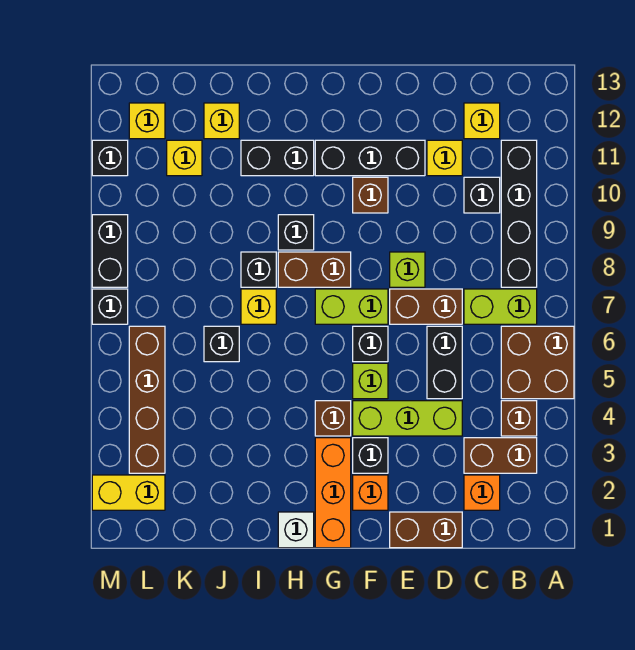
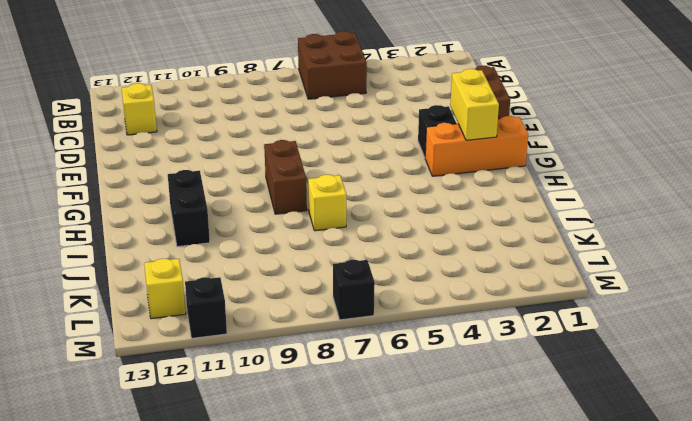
yellow 1x2 brick [450,69,499,140] -> yellow 1x2 brick moved to [92,475,165,510]
none -> brown 1x2 brick [464,438,537,473]
none -> brown 1x1 brick [501,401,537,436]
none -> lime 1x2 brick [464,289,537,324]
none -> black 1x4 brick [501,140,537,287]

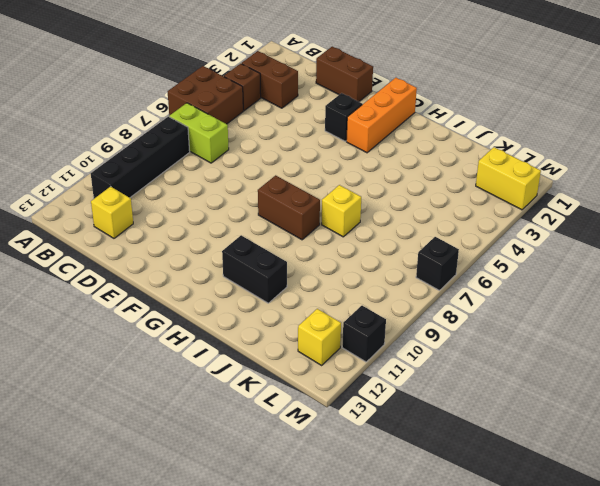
none -> orange 1x1 brick [464,475,500,510]
none -> black 1x1 brick [464,177,500,213]
none -> lime 1x3 brick [353,401,462,436]
none -> black 1x2 brick [427,326,462,399]

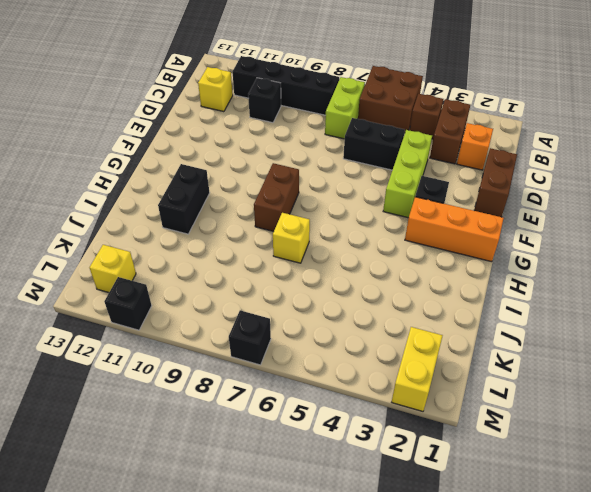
none -> brown 1x2 brick [390,289,462,324]
none -> yellow 1x1 brick [427,140,462,176]
none -> lime 1x1 brick [390,252,425,287]
none -> black 1x3 brick [315,140,425,176]

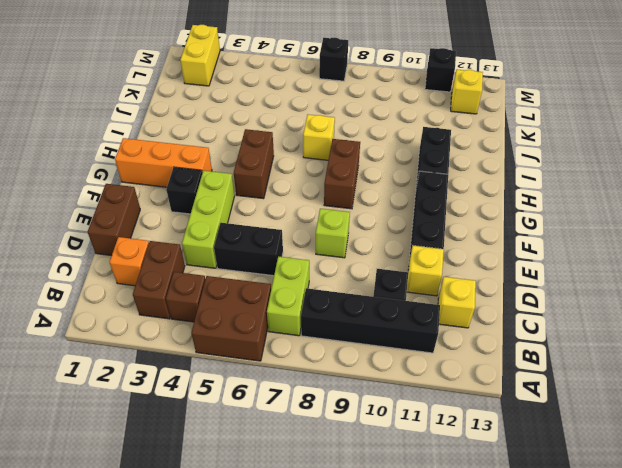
brown 1x2 brick [234,129,274,199] -> brown 1x2 brick moved to [390,289,462,324]
none -> orange 1x1 brick [353,475,388,510]
none -> lime 1x1 brick [353,363,388,399]
none -> black 1x1 brick [353,326,388,362]
none -> lime 1x2 brick [315,289,388,324]

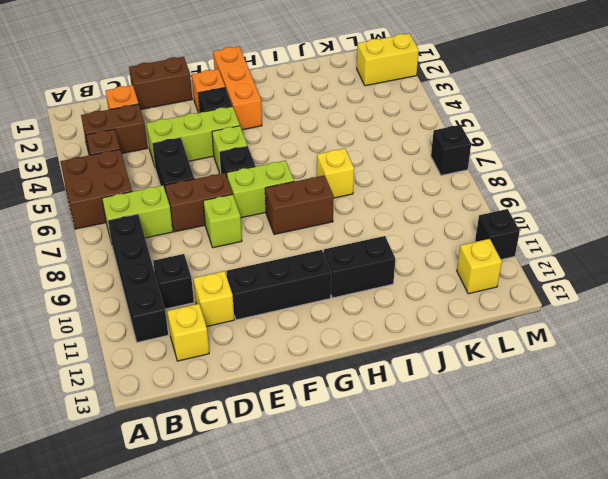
none -> brown 1x1 brick [353,177,388,213]
none -> brown 1x1 brick [315,401,351,436]
none -> white 1x1 brick [278,512,314,548]
none -> black 1x1 brick [278,215,314,250]

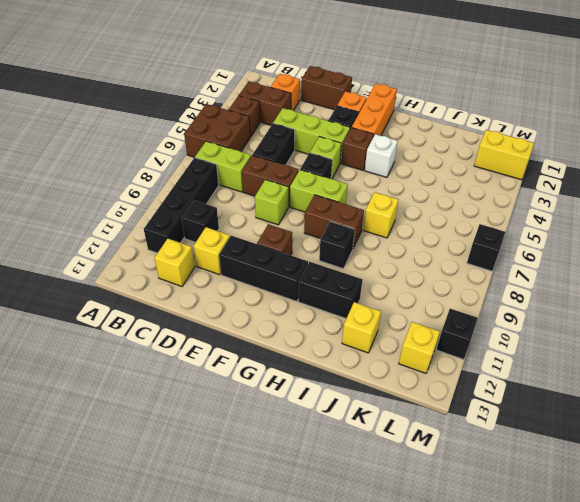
white 1x1 brick [365,134,398,177] -> white 1x1 brick moved to [278,512,314,548]
none -> black 1x1 brick [241,252,276,287]
none -> black 1x1 brick [204,326,239,362]
none -> yellow 1x1 brick [167,140,202,176]
none -> brown 1x4 brick [129,326,165,473]

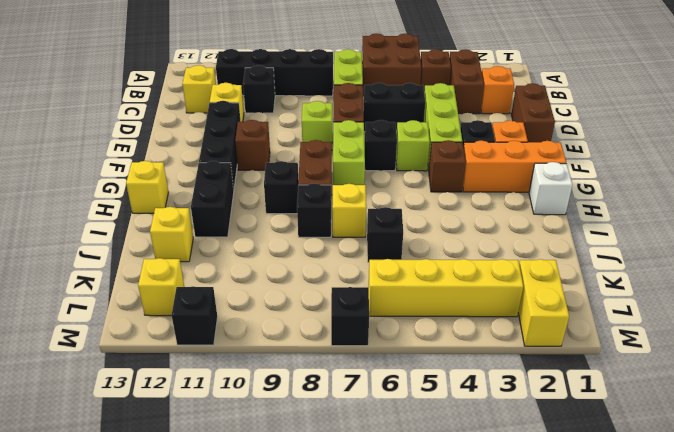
yellow 1x1 brick [126,161,168,213] -> yellow 1x1 brick moved to [167,140,202,176]
yellow 1x4 brick [369,259,523,317] -> brown 1x4 brick [129,326,165,473]
none -> black 1x2 brick [92,215,128,287]

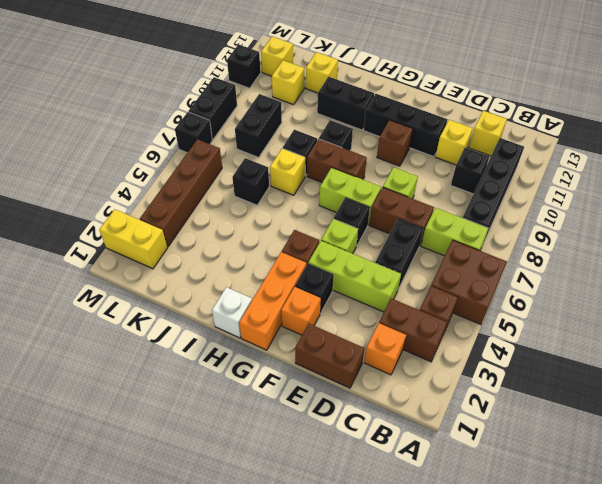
black 1x2 brick [235,94,282,157] -> none

